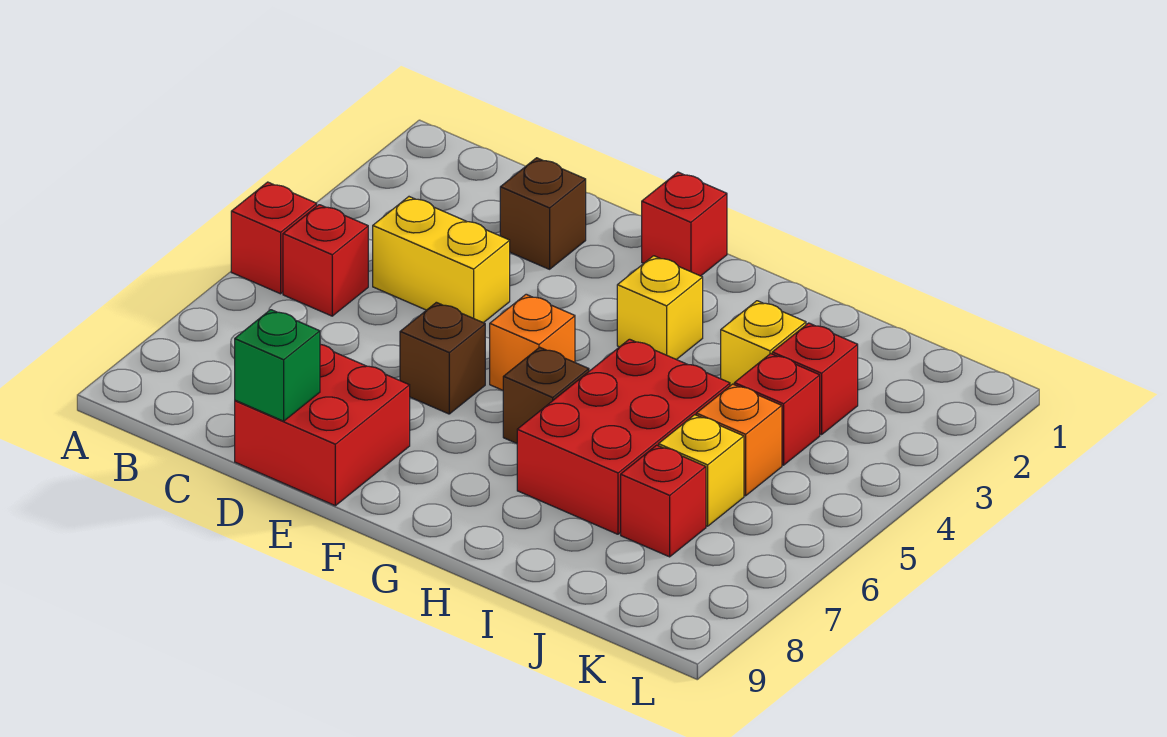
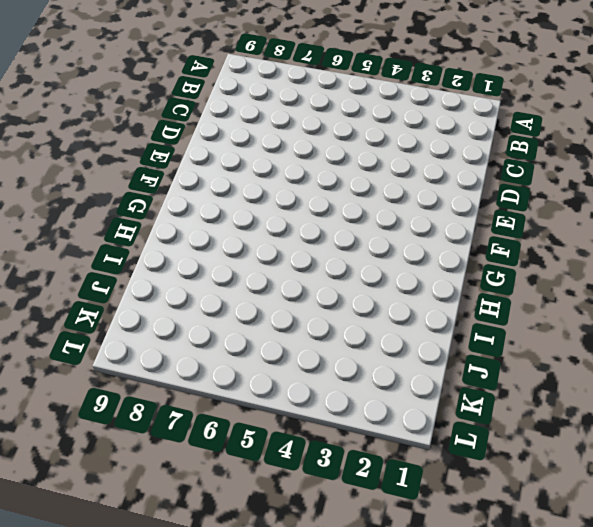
none -> red 1x1 brick [231,182,317,294]
none -> red 1x1 brick [283,205,368,316]
none -> yellow 1x2 brick [373,197,510,323]

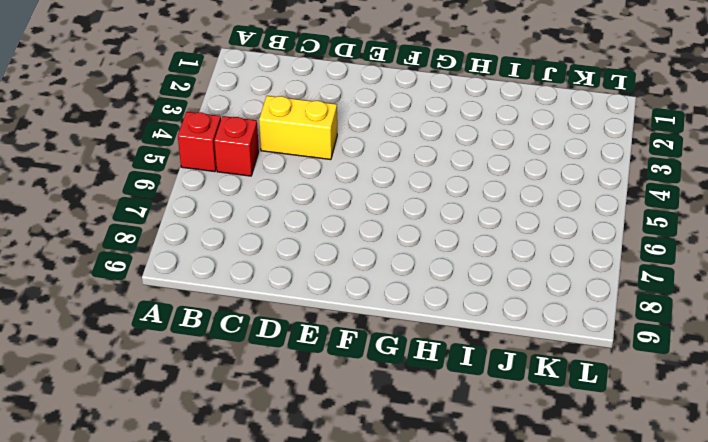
none -> brown 1x1 brick [500,158,586,269]
none -> red 2x2 brick [235,344,410,506]
none -> brown 1x1 brick [400,302,485,414]

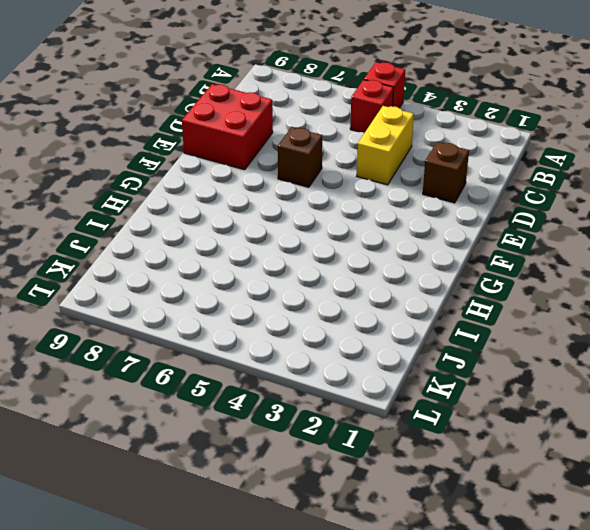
none -> red 1x1 brick [642,172,727,276]
none -> orange 1x1 brick [490,294,575,390]
none -> yellow 1x1 brick [617,256,703,360]

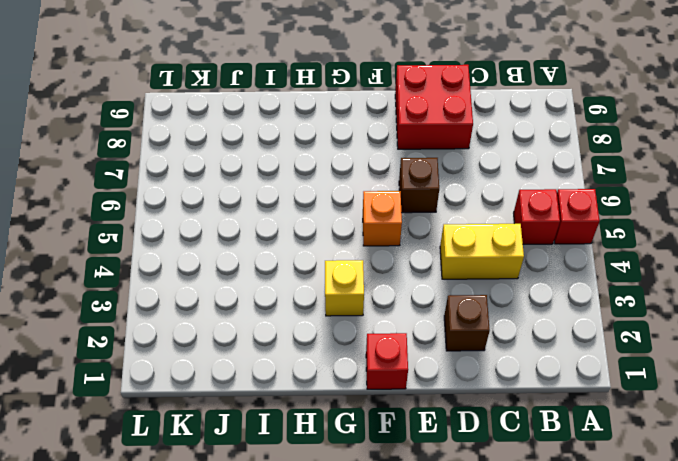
none -> brown 1x1 brick [503,347,589,443]
none -> red 2x3 brick [517,339,730,534]
none -> yellow 1x1 brick [721,301,806,386]

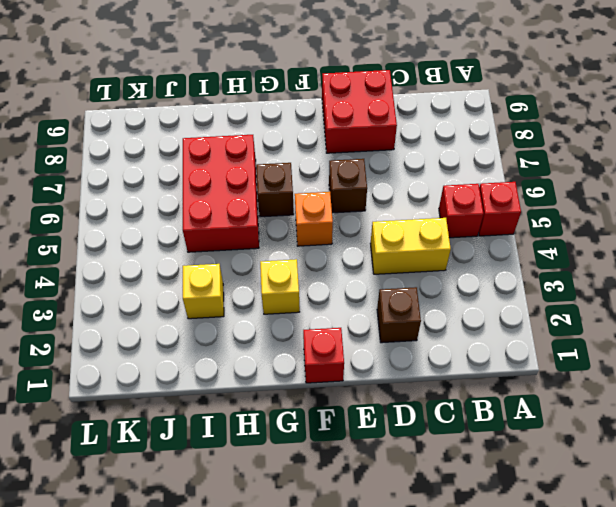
none -> red 1x1 brick [772,323,858,435]
none -> red 1x1 brick [734,354,820,465]
none -> orange 1x1 brick [696,384,782,496]

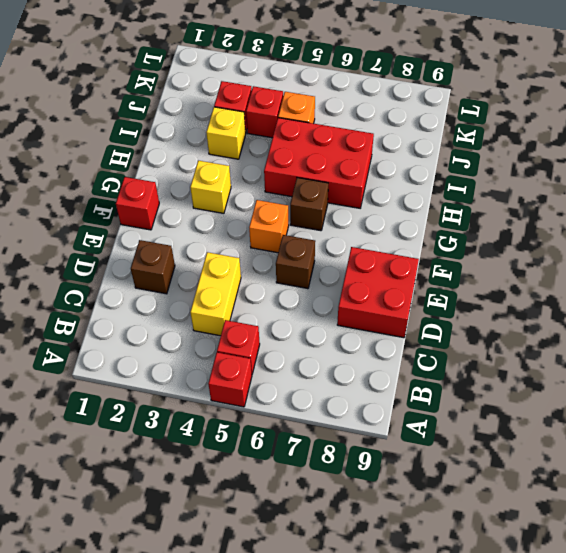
none -> yellow 1x1 brick [659,415,744,526]
none -> red 1x1 brick [621,445,706,557]
none -> green 1x1 brick [235,310,320,421]

